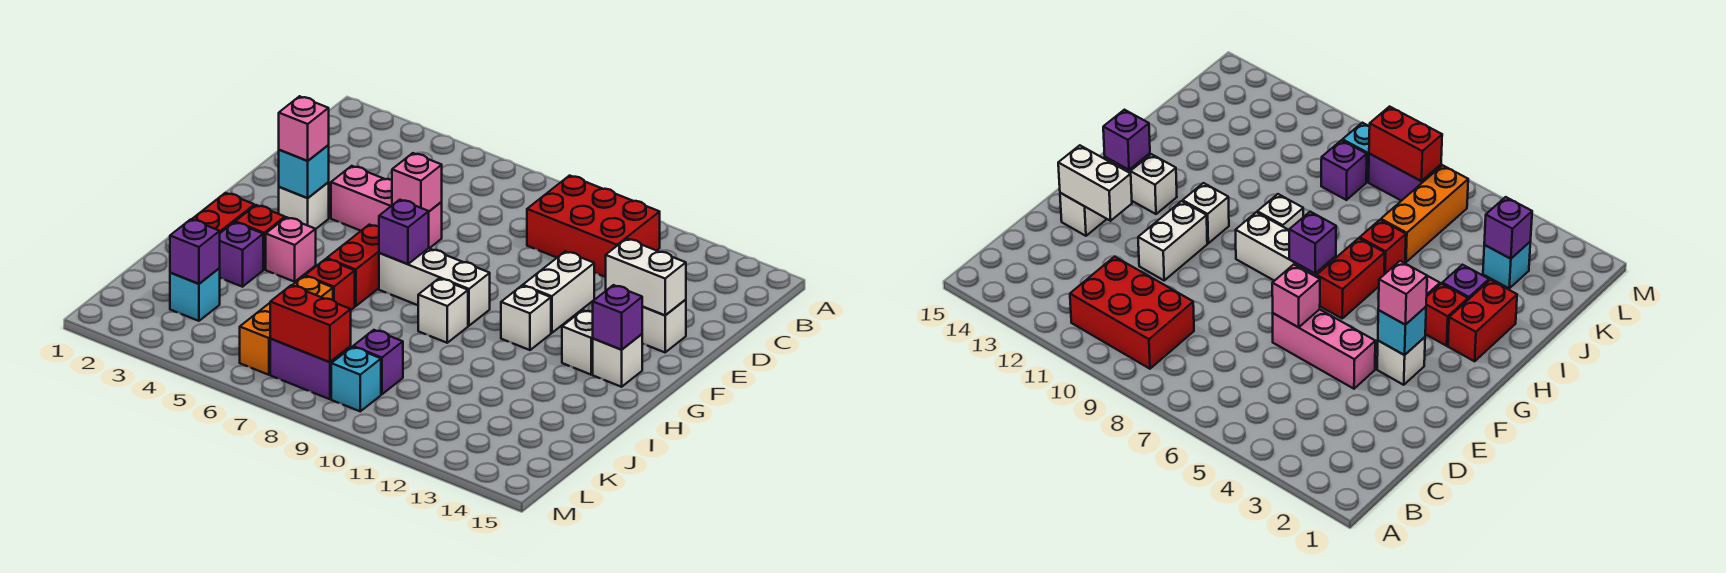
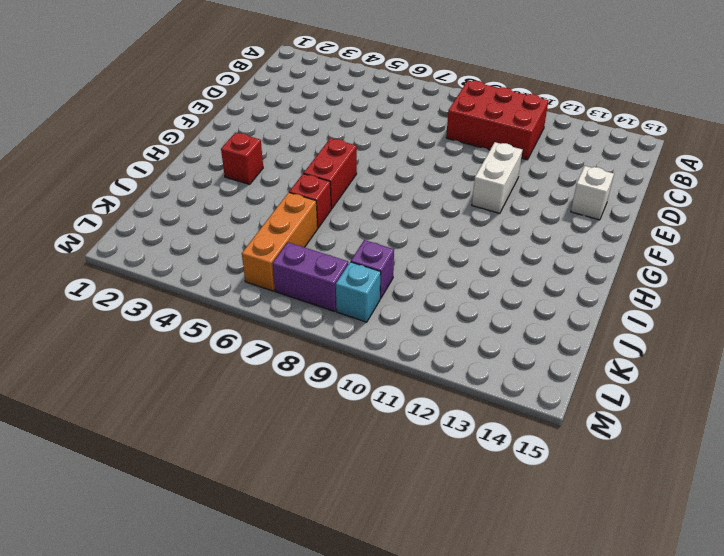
none -> pink 1x3 brick [331,166,442,248]
none -> white 1x1 brick [279,183,329,229]
none -> white 1x3 brick [379,248,490,326]

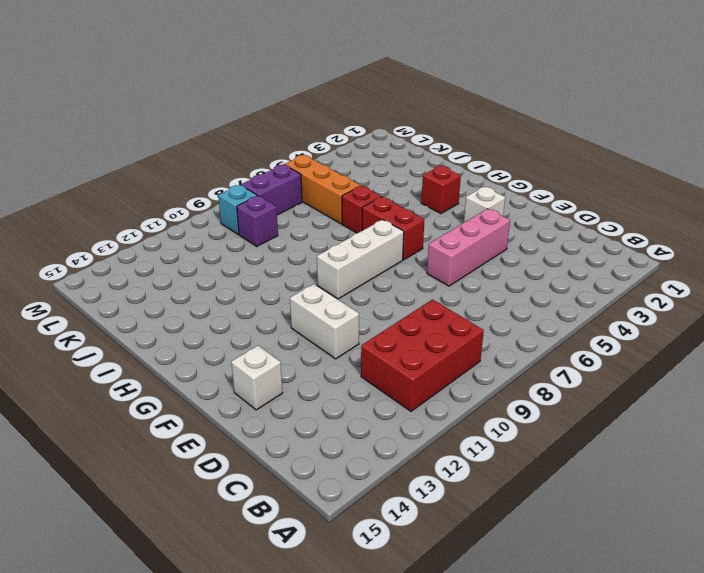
none -> white 1x1 brick [501,286,551,350]
none -> white 1x1 brick [562,310,593,375]
none -> white 1x1 brick [593,334,642,387]

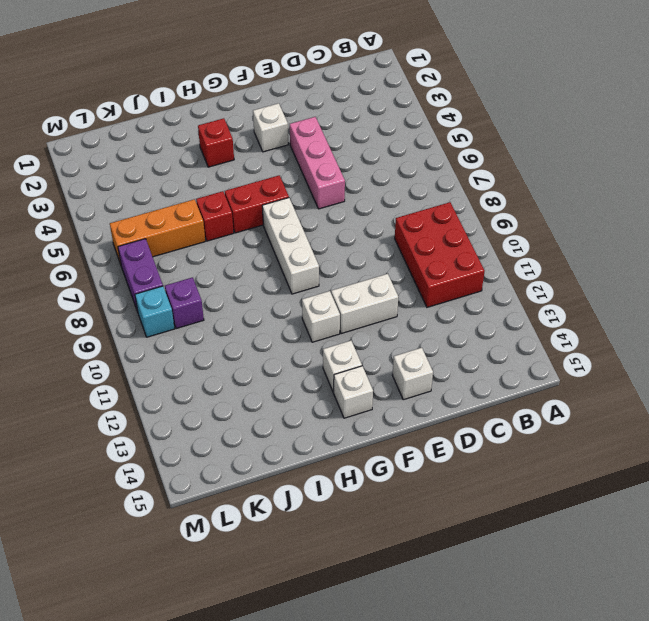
none -> red 1x2 brick [192,193,254,233]
none -> pink 1x1 brick [266,217,316,282]
none -> white 1x1 brick [418,278,468,343]

